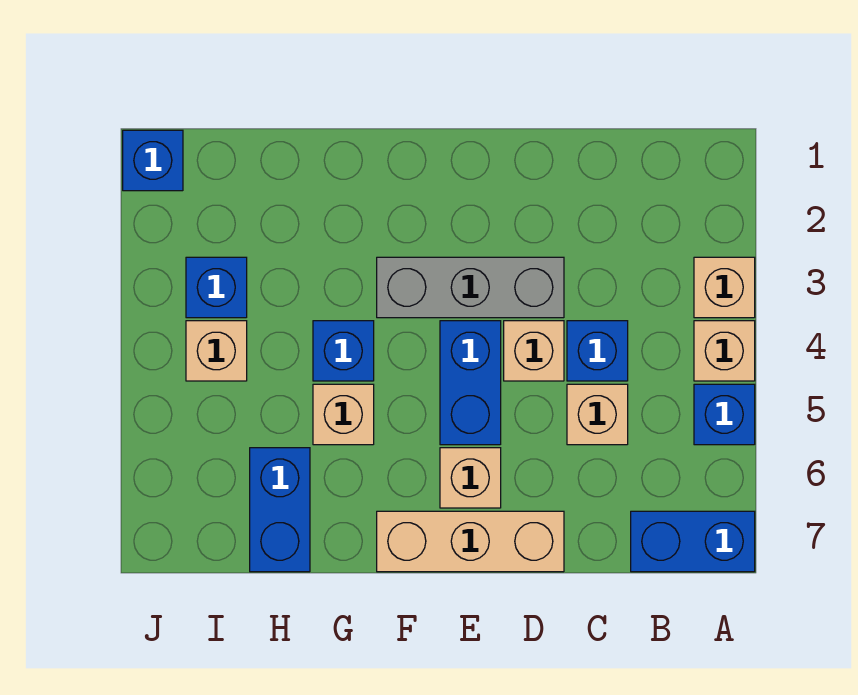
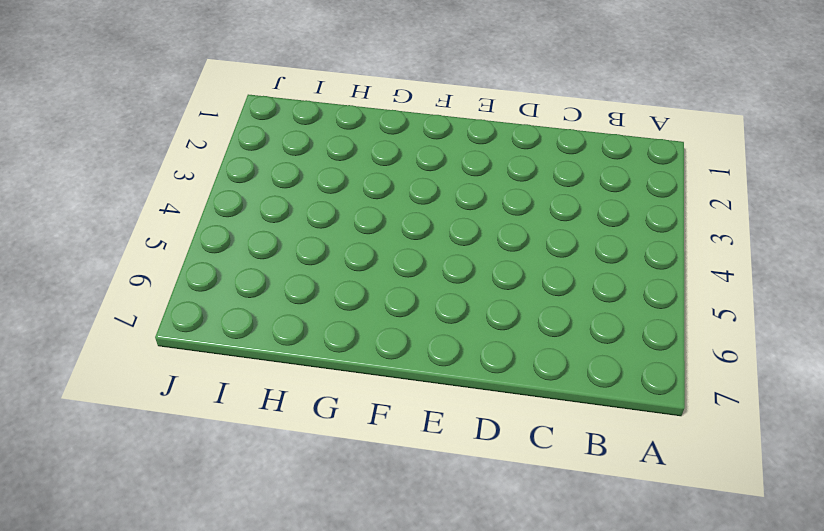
none -> tan 1x1 brick [694,257,755,318]
none -> tan 1x1 brick [694,321,755,381]
none -> blue 1x1 brick [694,384,755,445]

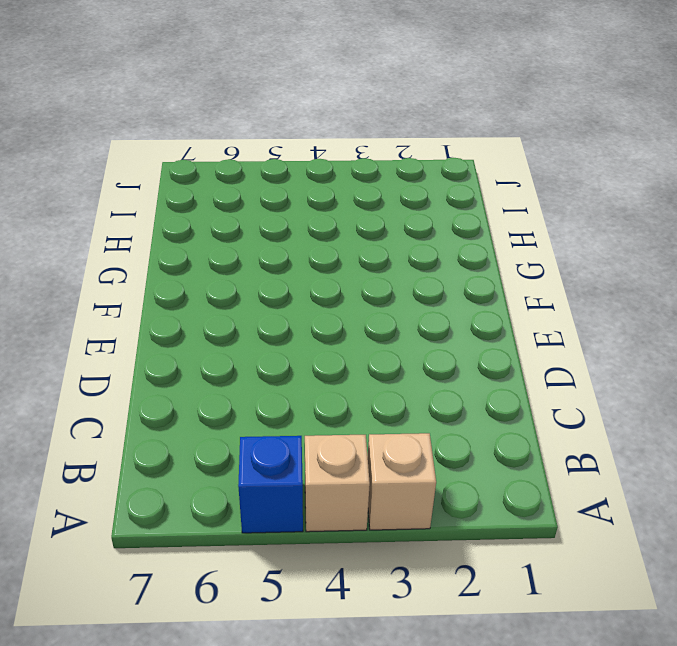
none -> blue 1x2 brick [631,511,755,572]
none -> blue 1x1 brick [567,321,628,381]
none -> tan 1x1 brick [567,384,628,445]

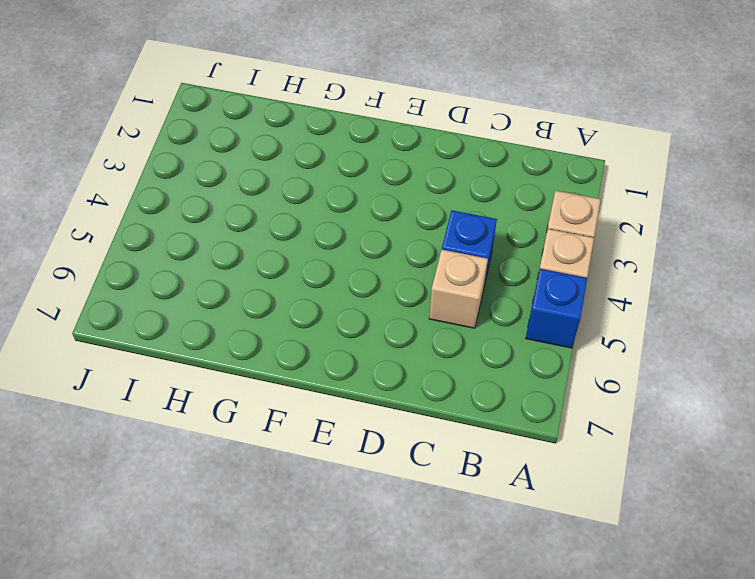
none -> blue 1x2 brick [631,511,755,572]
none -> grey 1x3 brick [377,257,564,318]
none -> tan 1x1 brick [504,321,564,381]

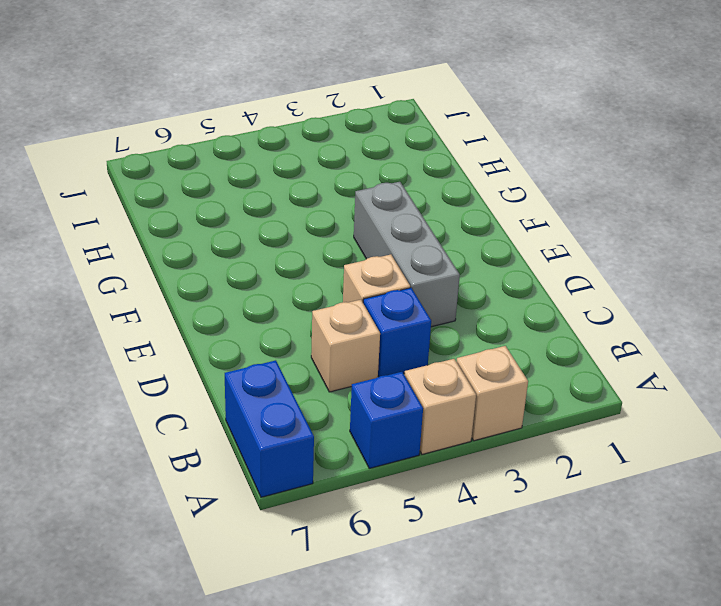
none -> tan 1x3 brick [377,511,564,572]
none -> blue 1x2 brick [440,321,501,445]
none -> tan 1x1 brick [440,448,501,508]

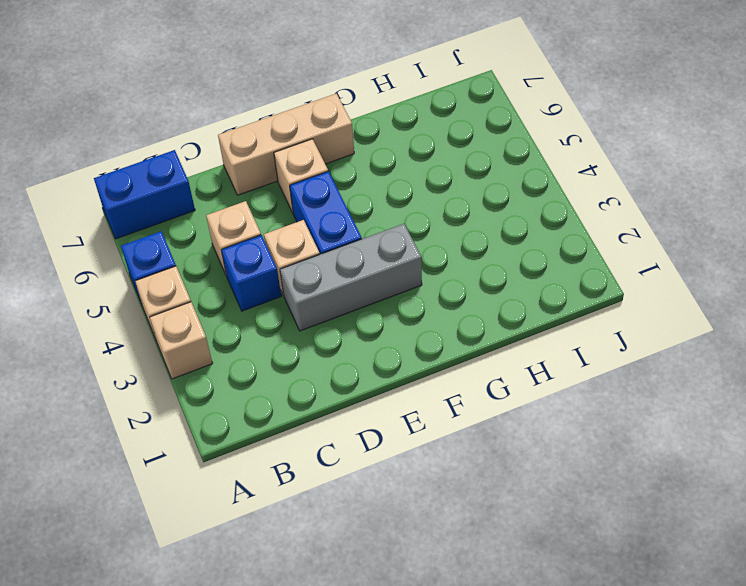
none -> blue 1x1 brick [313,321,374,381]
none -> tan 1x1 brick [313,384,374,445]
none -> blue 1x2 brick [250,448,310,572]

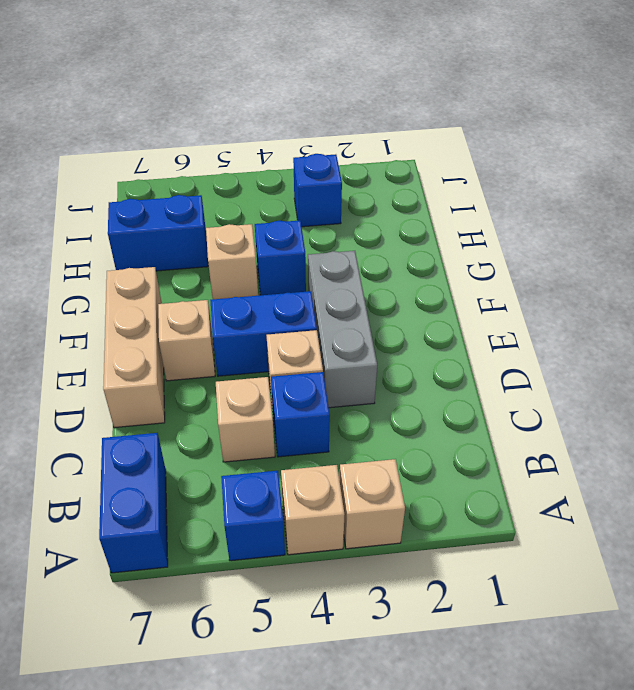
none -> tan 1x1 brick [186,321,247,381]
none -> blue 1x1 brick [123,130,183,191]

